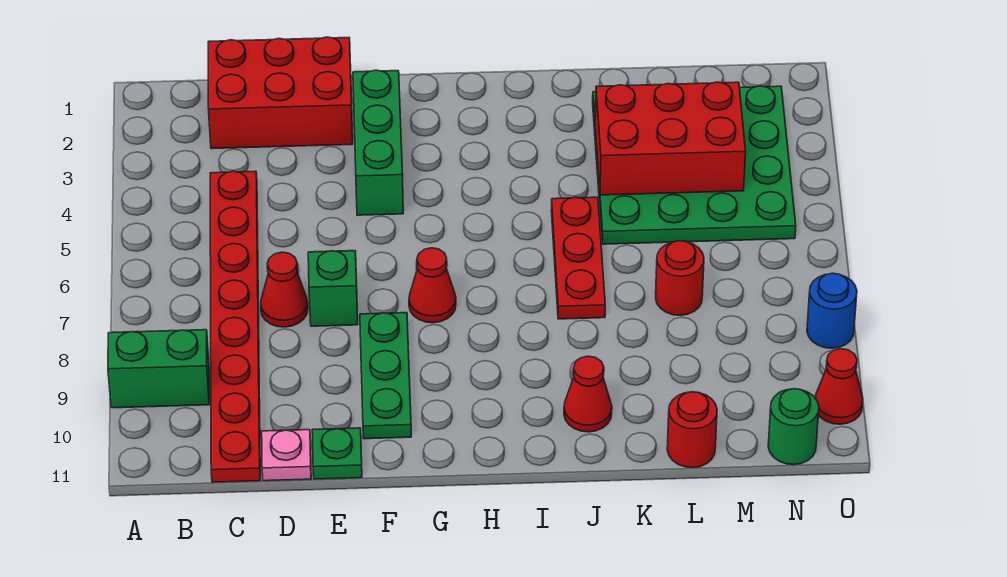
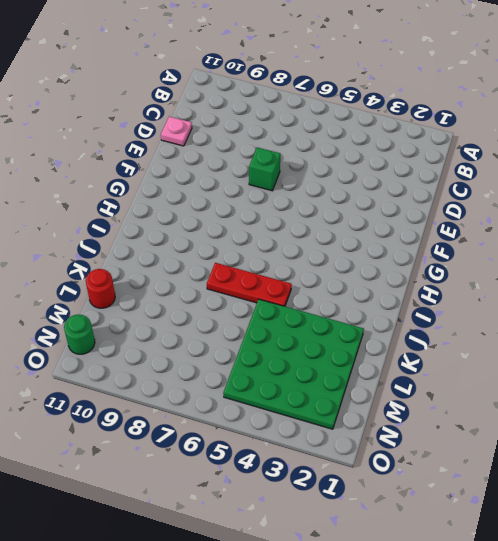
none -> green 1x2 brick [108,330,209,408]
none -> red 2x3 brick [208,37,353,149]
none -> red 1x8 plate [210,171,260,482]

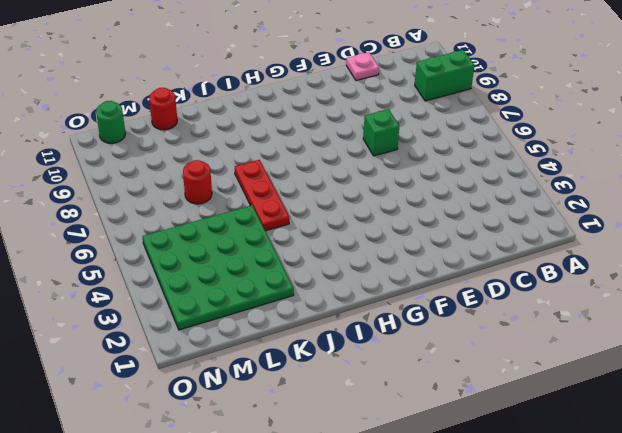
none -> red 2x3 brick [208,37,353,149]
none -> red 1x8 plate [210,171,260,482]
none -> red 1x1 cone [261,252,308,327]

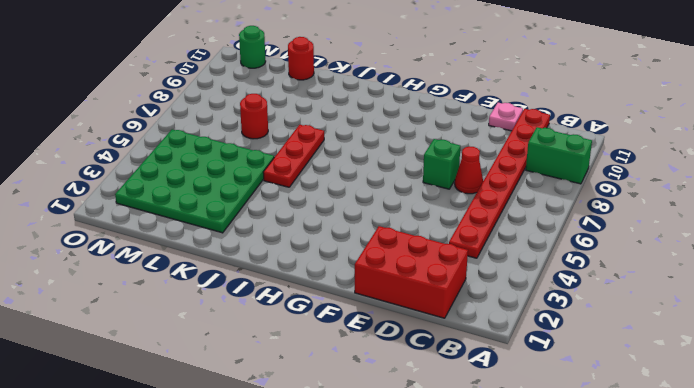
none -> green 1x1 plate [312,428,362,479]
none -> green 1x3 brick [353,70,403,215]
none -> green 1x3 plate [360,313,411,439]

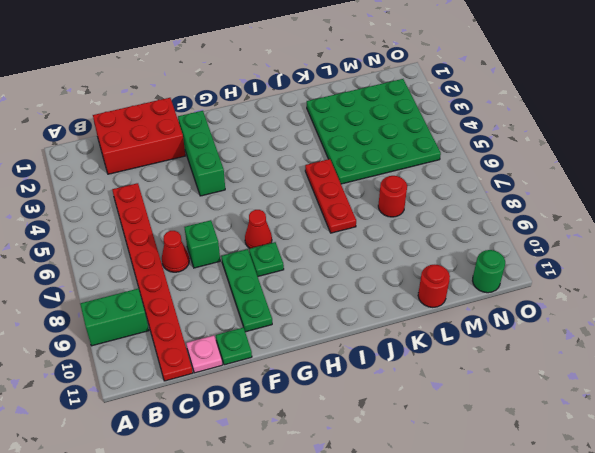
green 1x1 plate [249,242,284,276] -> none
none -> red 1x1 cone [564,356,612,432]
none -> blue 1x1 round brick [807,273,857,348]
none -> red 1x1 cone [815,349,863,424]

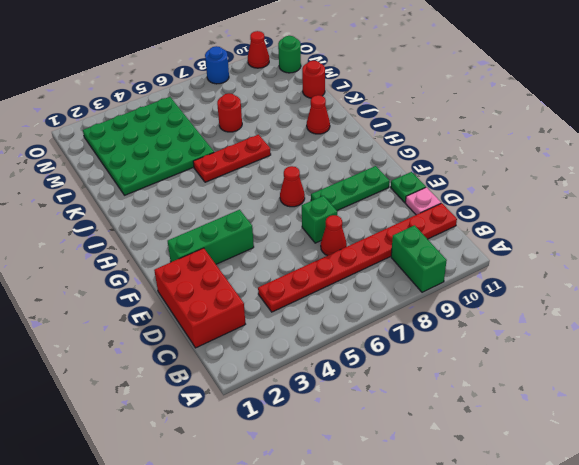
none -> red 2x3 brick [595,82,746,195]

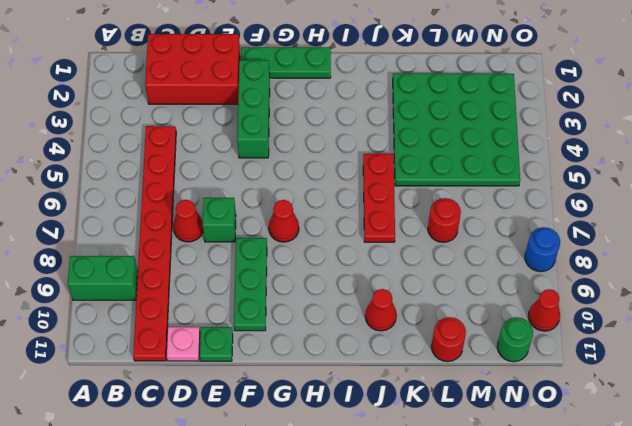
green 1x3 plate [241,47,331,78] -> none
none -> red 2x3 brick [595,82,746,195]

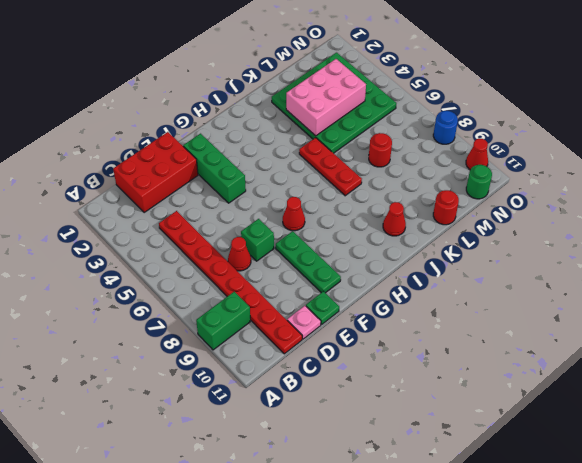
pink 2x3 brick [286,59,366,136] -> red 2x3 brick [595,82,746,195]

